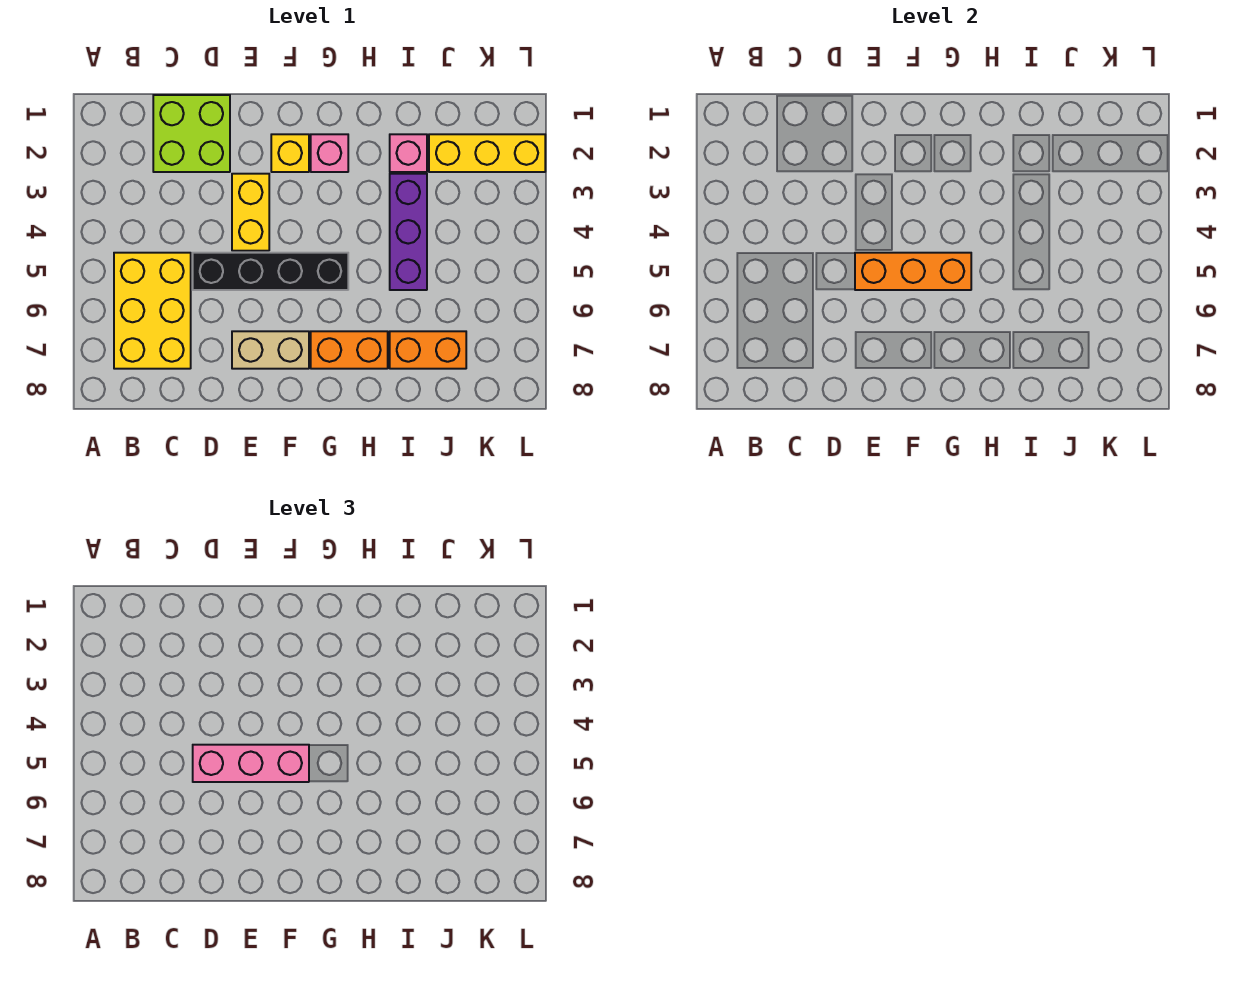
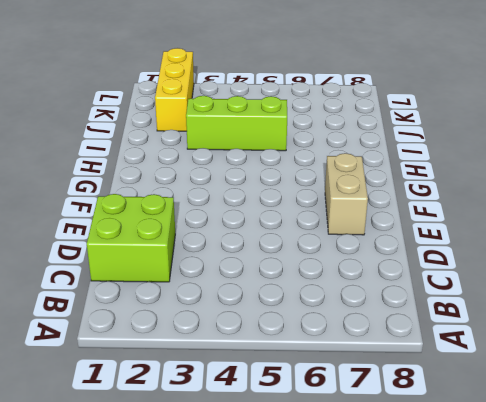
lime 1x3 brick [186,96,287,151] -> purple 1x3 brick [390,174,427,290]
none -> yellow 2x3 brick [114,253,191,369]
none -> black 1x4 brick [193,253,348,290]
none -> yellow 1x2 brick [232,174,269,251]

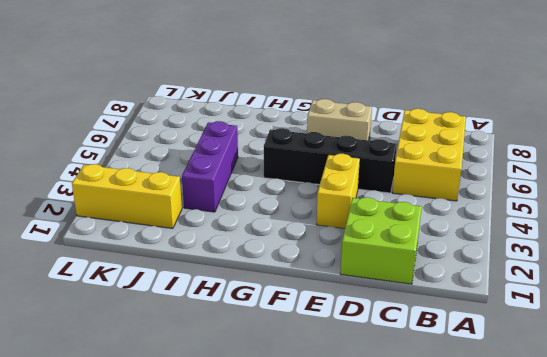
none -> yellow 1x1 brick [271,134,309,172]
none -> pink 1x1 brick [311,134,348,172]
none -> orange 1x2 brick [311,331,388,369]

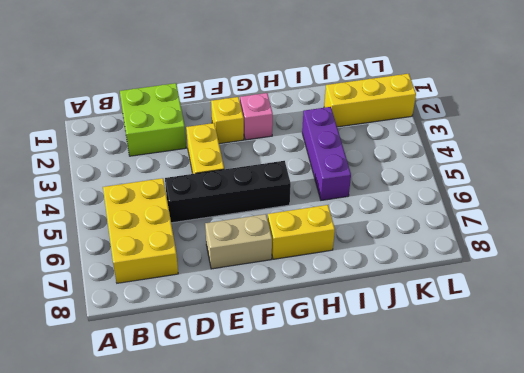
yellow 1x2 brick [268,205,335,259] -> orange 1x2 brick [311,331,388,369]
none -> pink 1x1 brick [390,134,427,172]
none -> orange 1x2 brick [390,331,466,369]
none -> orange 1x3 brick [855,253,971,290]

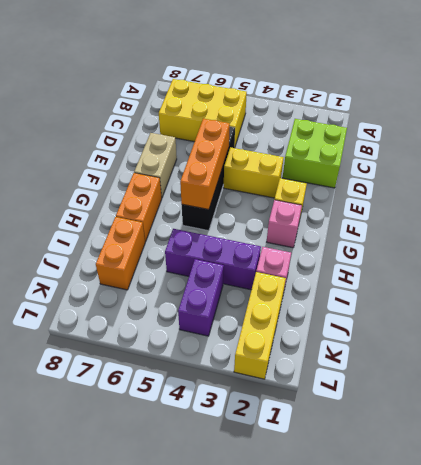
purple 1x2 brick [178,259,224,336] -> none
none -> pink 1x3 brick [193,745,309,782]

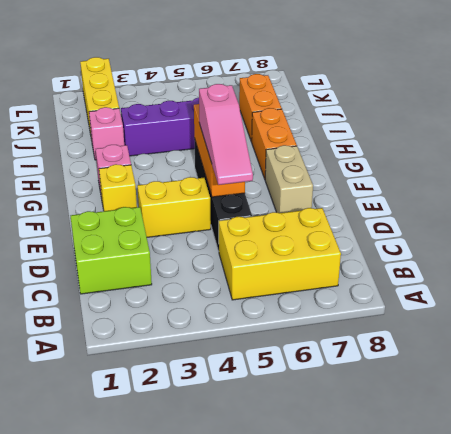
pink 1x3 slope [199,84,253,185] -> pink 1x3 brick [193,745,309,782]

